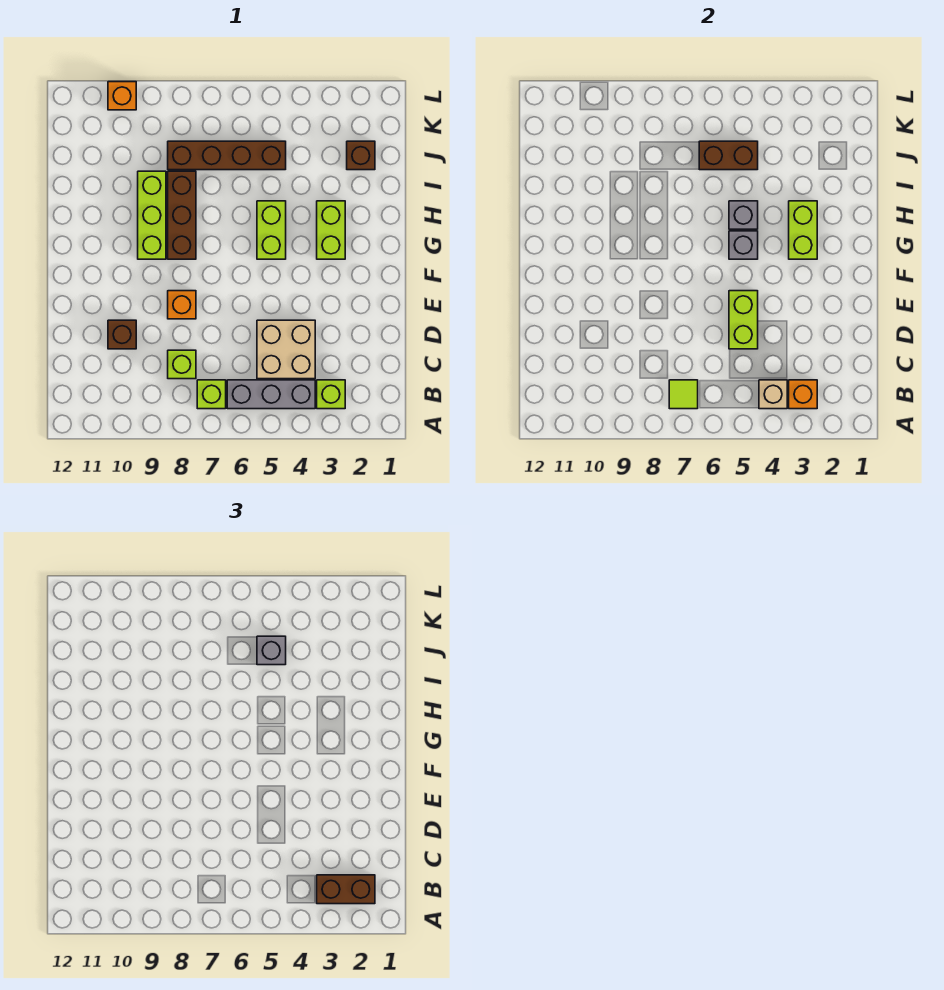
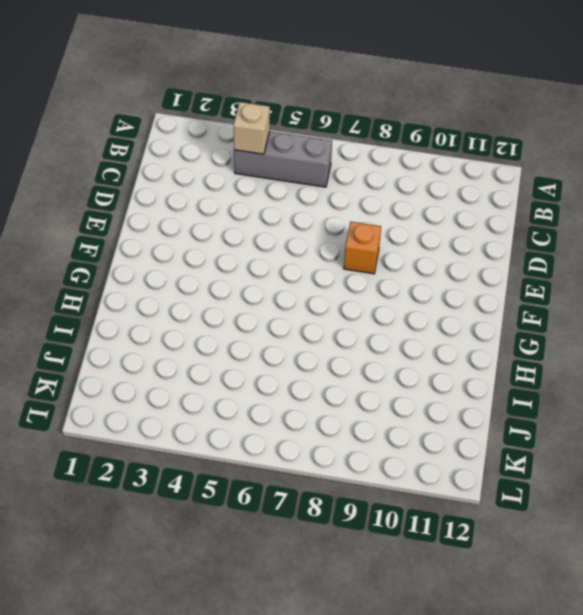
none -> lime 1x1 brick [317,380,345,409]
none -> lime 1x1 brick [197,380,226,409]
none -> tan 2x2 brick [257,320,315,379]

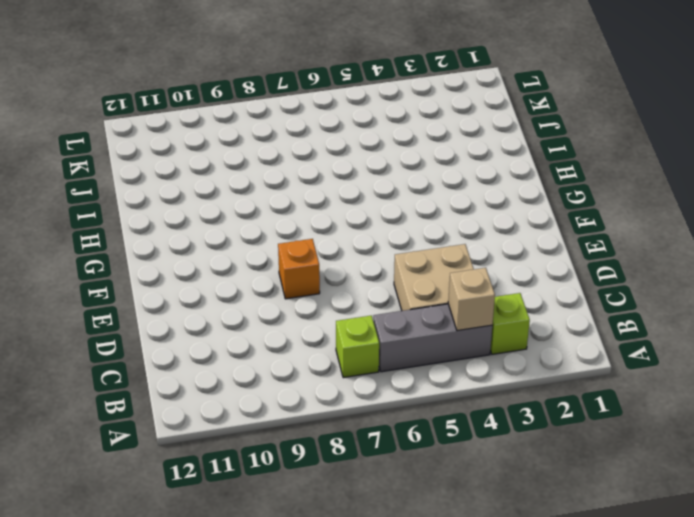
none -> lime 1x1 brick [168,350,196,379]
none -> brown 1x1 brick [108,320,136,349]
none -> lime 1x2 brick [317,201,345,259]

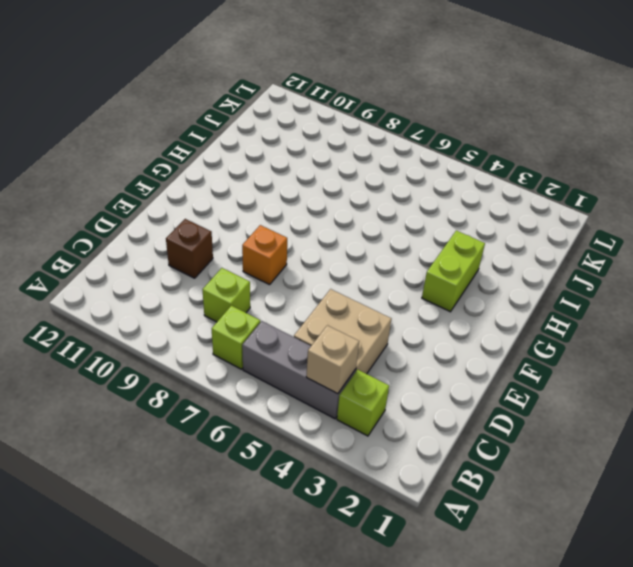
none -> lime 1x2 brick [257,201,286,259]
none -> brown 1x3 brick [168,171,196,259]
none -> lime 1x3 brick [138,171,166,259]

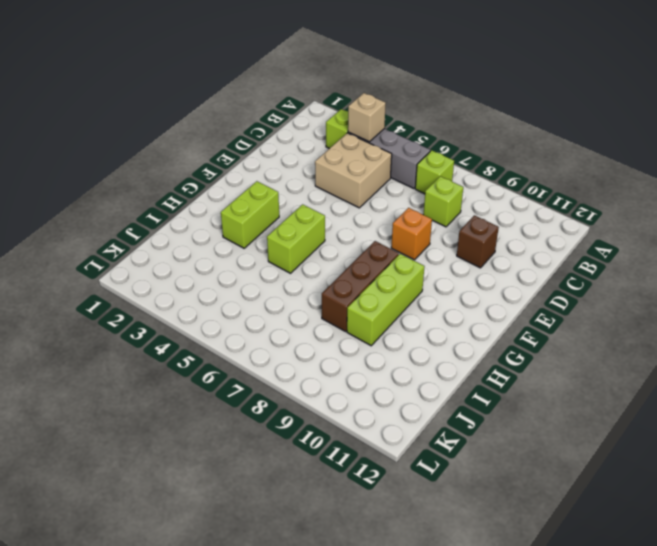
none -> brown 1x1 brick [347,141,375,170]
none -> brown 1x4 brick [168,141,286,170]
none -> orange 1x1 brick [108,82,136,110]

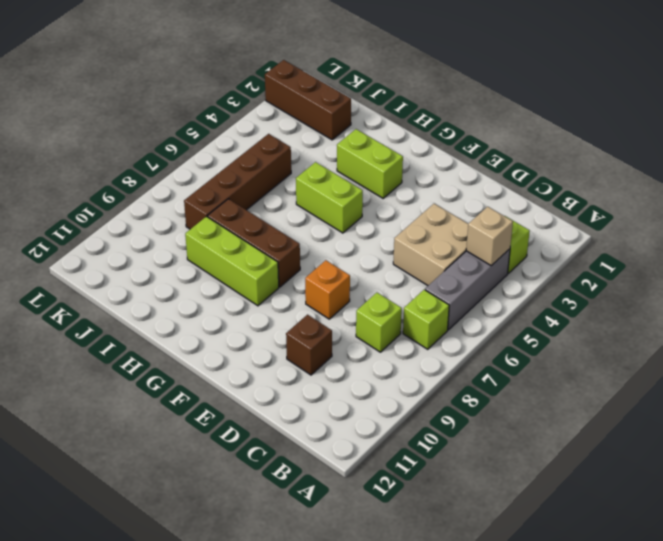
brown 1x3 brick [265,60,351,140] -> brown 1x1 brick [347,141,375,170]
none -> orange 1x1 brick [108,82,136,110]
none -> orange 1x1 brick [789,380,817,409]
none -> lime 1x1 tile [669,380,698,409]

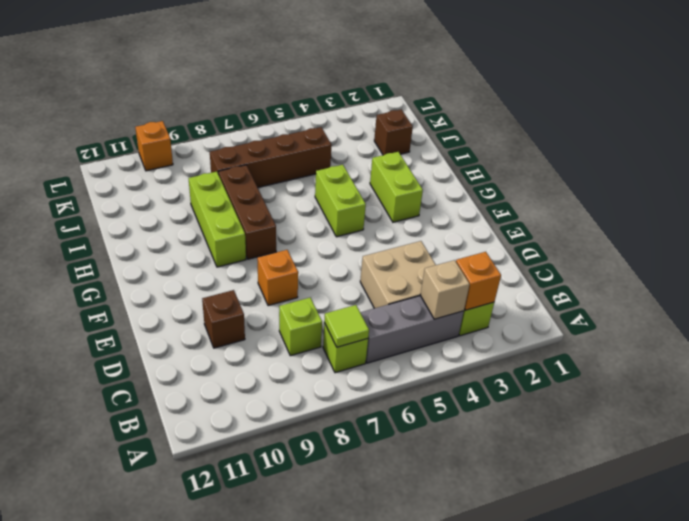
none -> lime 1x2 brick [729,291,758,349]
none -> lime 1x2 brick [789,201,817,259]
none -> grey 1x1 brick [729,231,758,259]

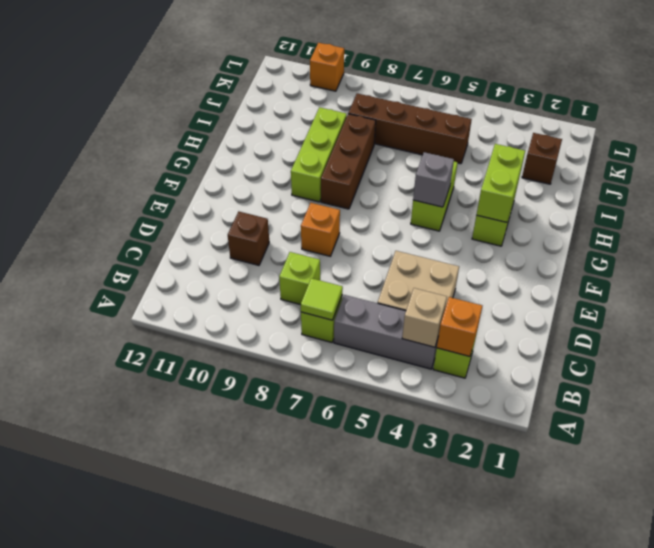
none -> lime 1x2 brick [729,291,758,349]
none -> grey 1x1 brick [729,201,758,229]
none -> brown 1x2 brick [699,141,758,170]

